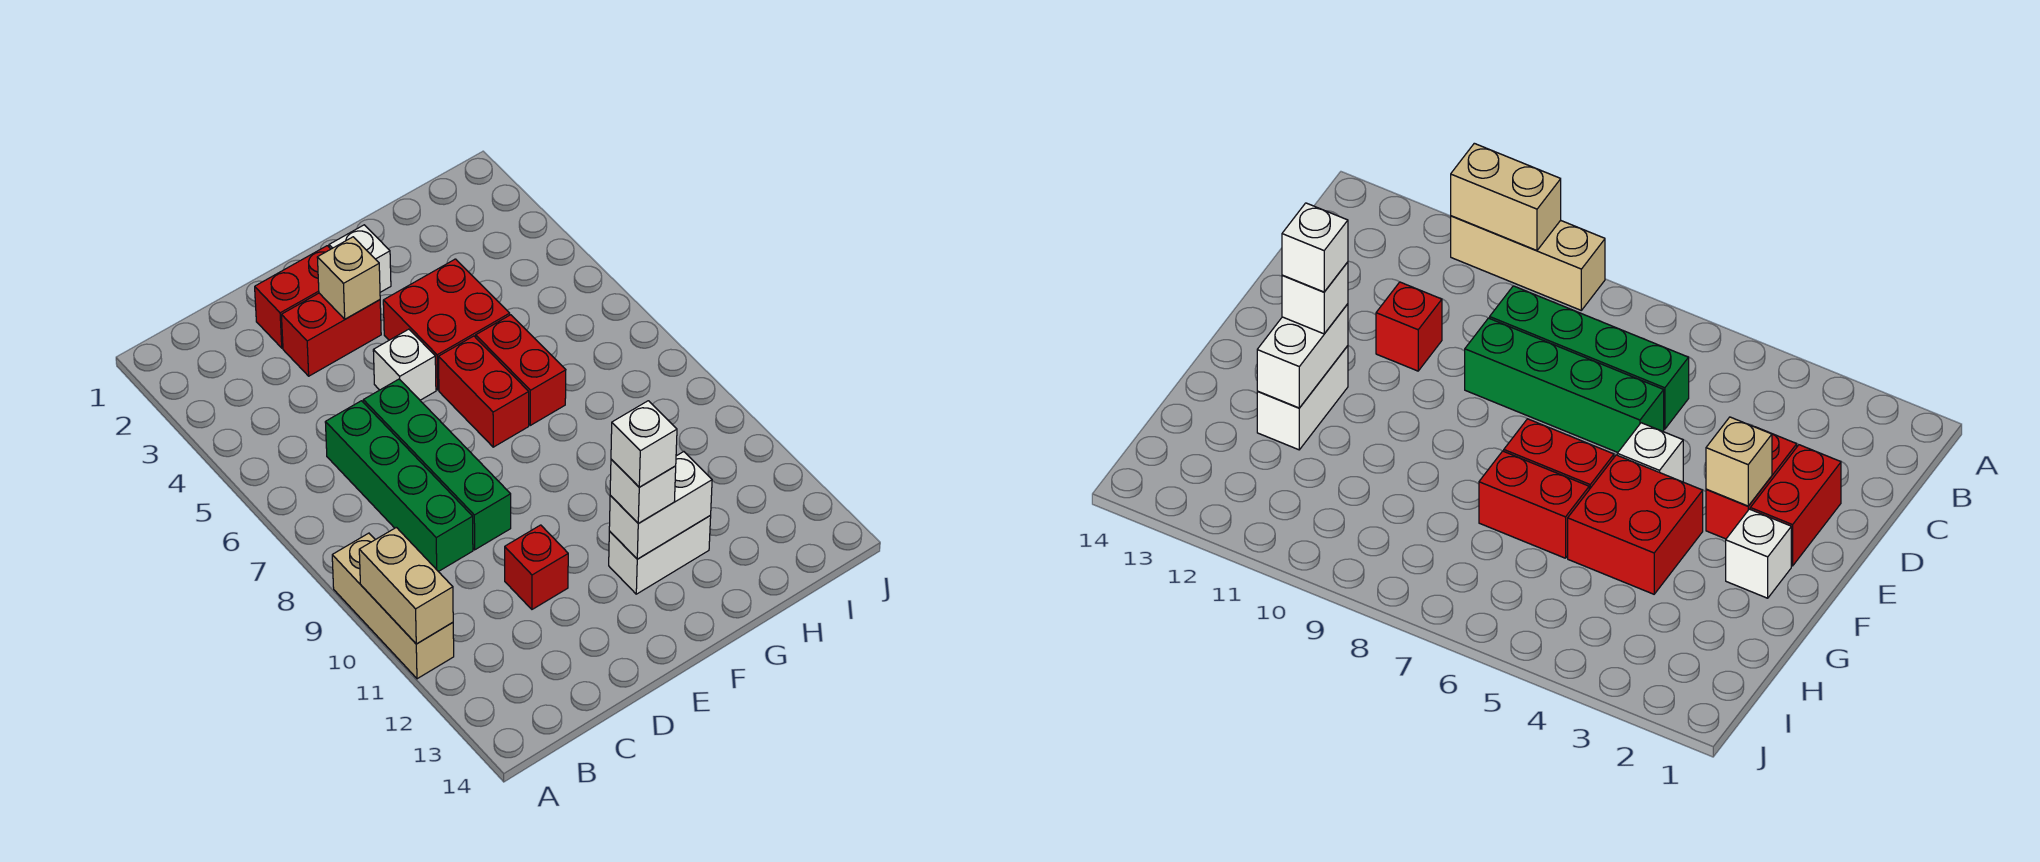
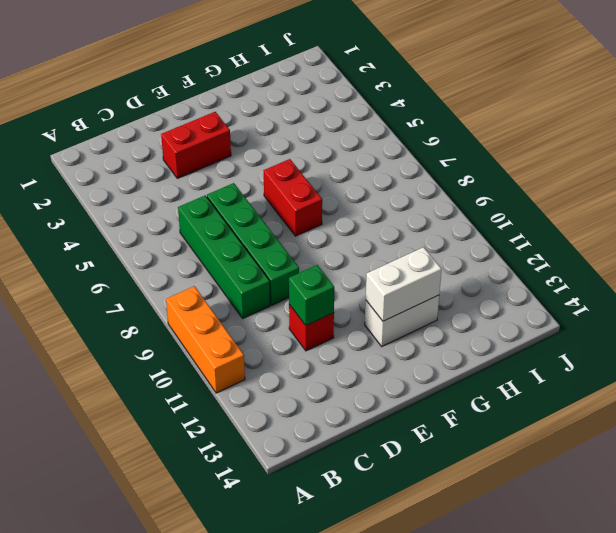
orange 1x3 brick [166,286,245,393] -> tan 1x3 brick [332,533,454,679]
green 1x1 brick [289,265,334,326] -> none
none -> red 1x2 brick [255,246,330,348]
none -> white 1x1 brick [373,329,436,400]
none -> white 1x1 brick [329,225,391,292]

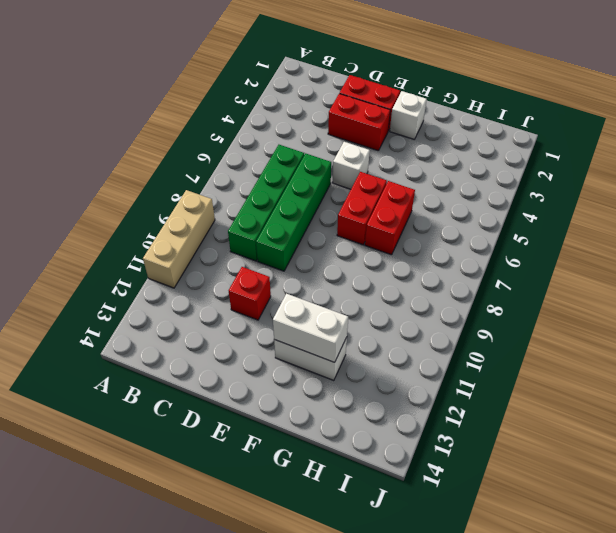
none -> red 2x2 brick [383,259,510,390]
none -> tan 1x2 brick [359,527,453,644]
none -> tan 1x1 brick [317,237,380,319]

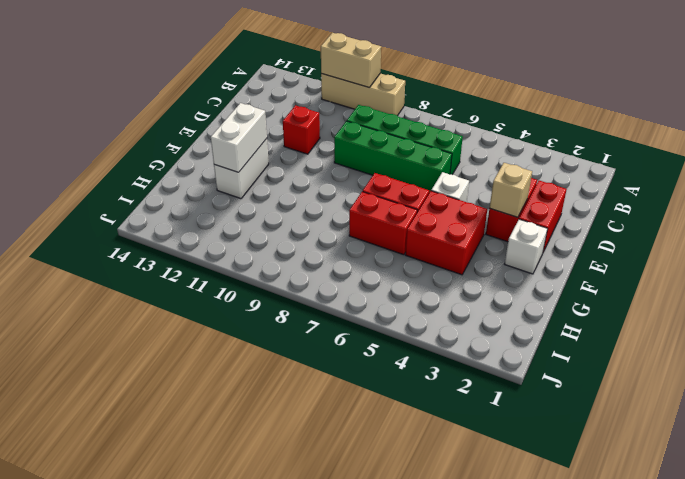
none -> white 1x1 brick [610,459,676,523]
none -> white 1x1 brick [611,401,677,487]

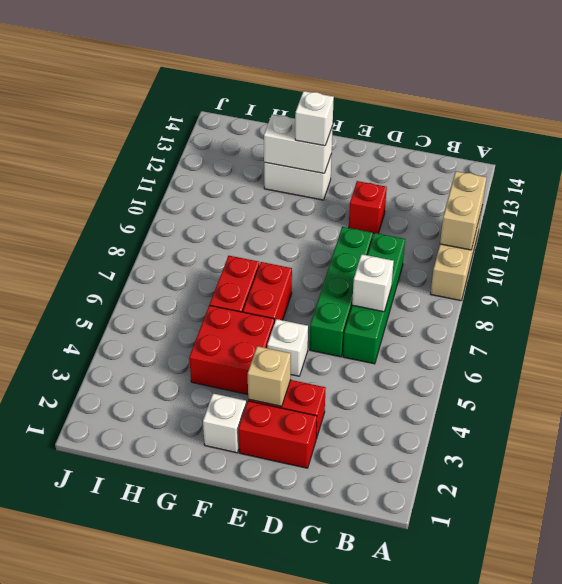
white 1x1 brick [352,254,394,312] -> white 1x1 brick moved to [611,401,677,487]

